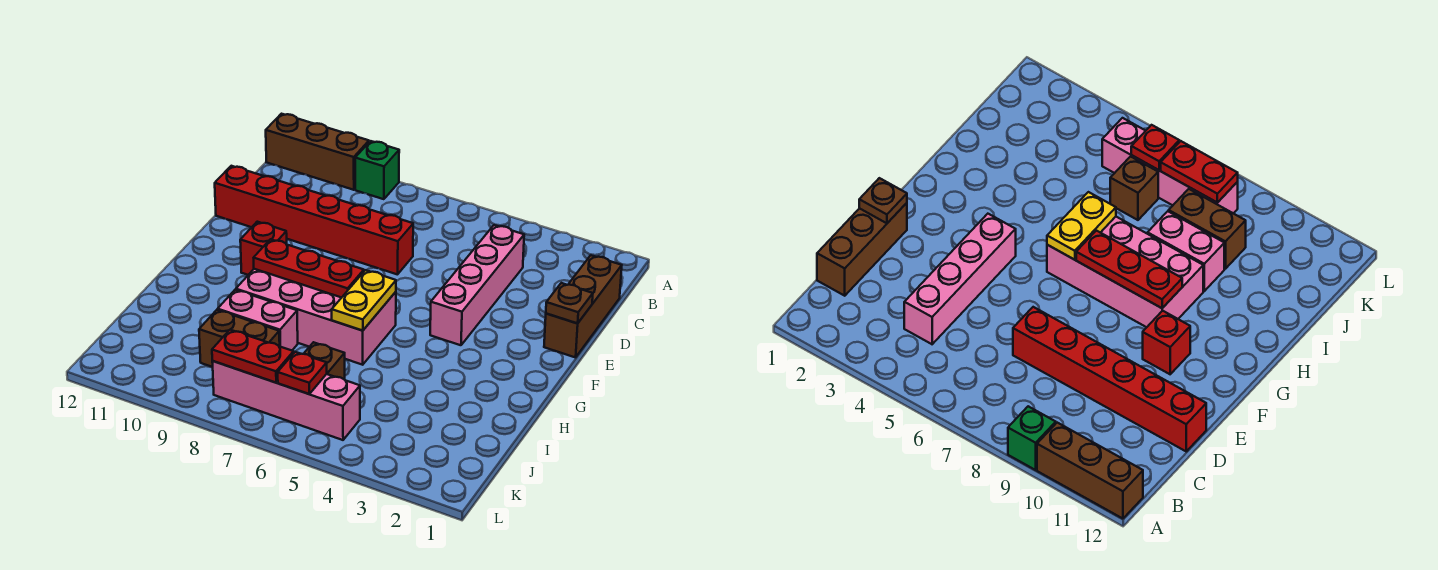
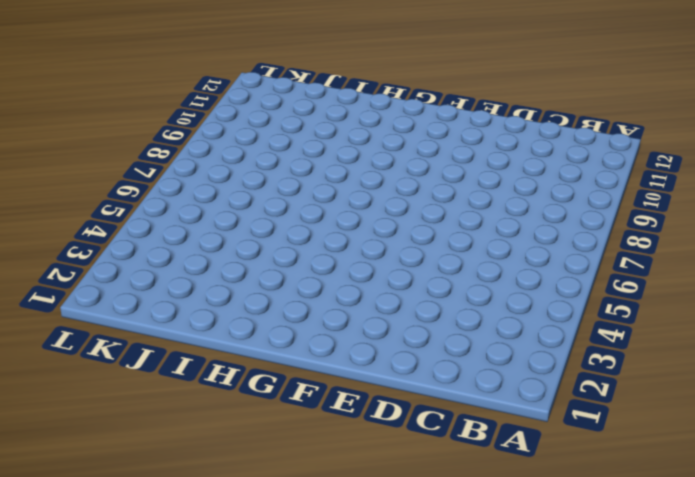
none -> green 1x1 brick [355,141,399,199]
none -> brown 1x3 brick [266,114,369,190]
none -> brown 1x3 brick [544,255,622,357]

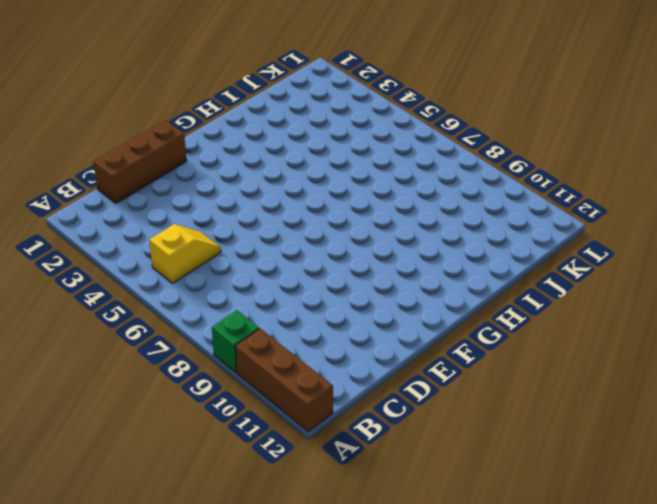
yellow 1x2 slope [149,224,221,283] -> none
none -> pink 1x4 brick [430,225,524,345]
none -> red 1x6 brick [215,166,413,275]
none -> red 1x1 brick [240,222,287,275]

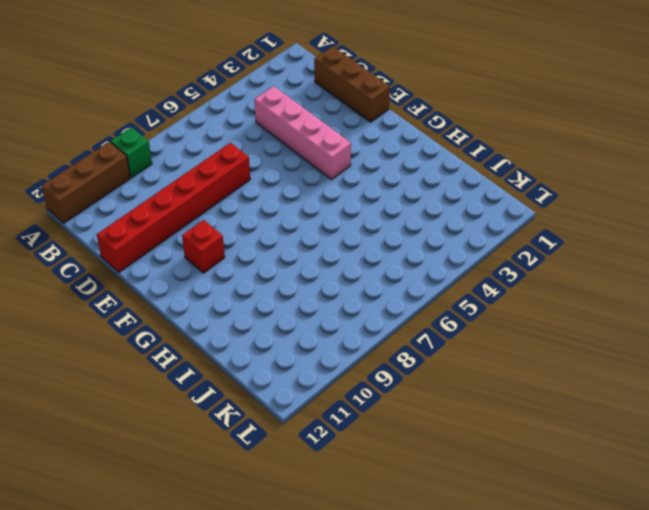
none -> pink 2x4 brick [236,269,396,365]
none -> pink 1x2 brick [218,290,298,350]
none -> brown 1x1 brick [304,342,345,380]

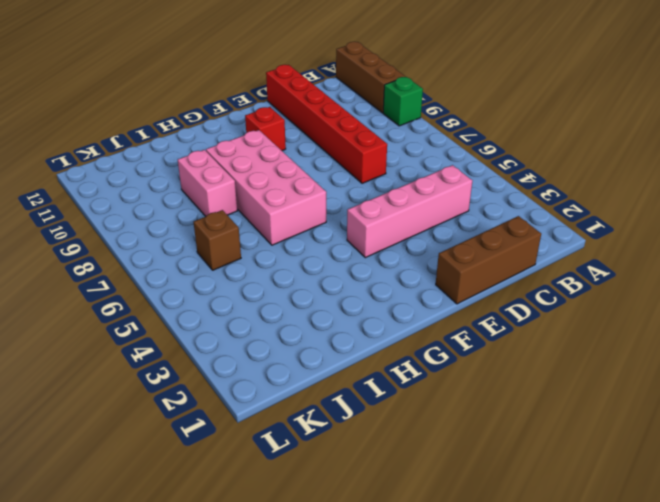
none -> brown 1x2 brick [199,310,280,367]
none -> pink 1x4 brick [212,361,360,440]
none -> brown 1x1 plate [546,283,593,323]

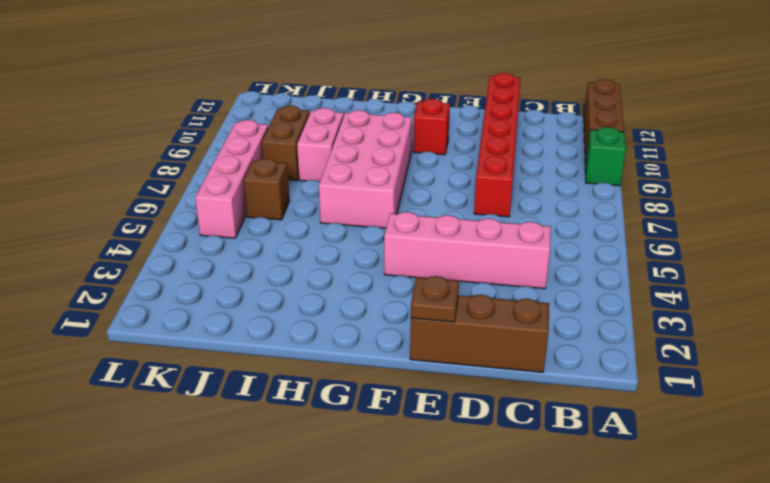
none -> yellow 1x2 plate [332,270,396,331]
none -> red 1x3 plate [254,239,364,298]
none -> red 1x1 plate [278,352,327,394]

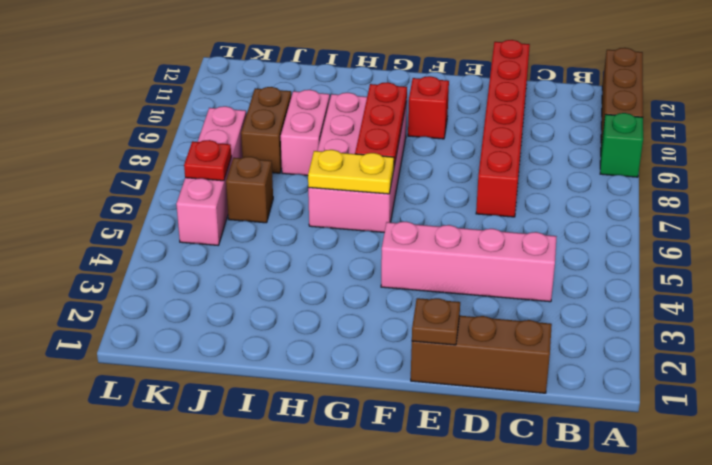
none -> red 1x2 plate [212,330,294,383]

